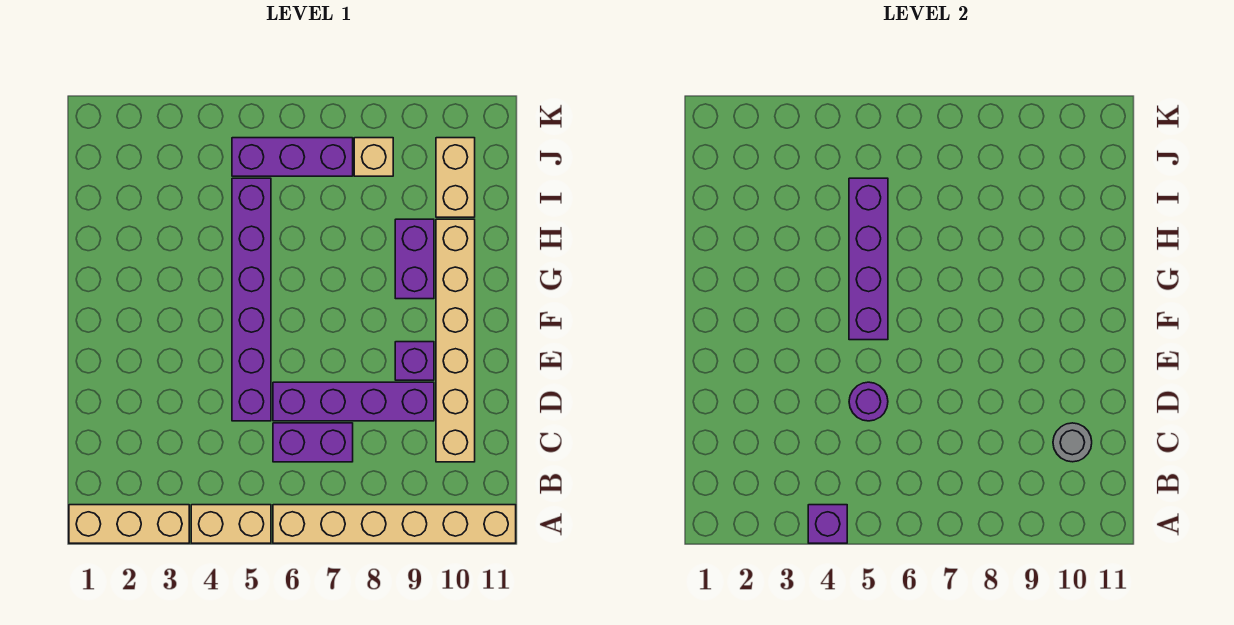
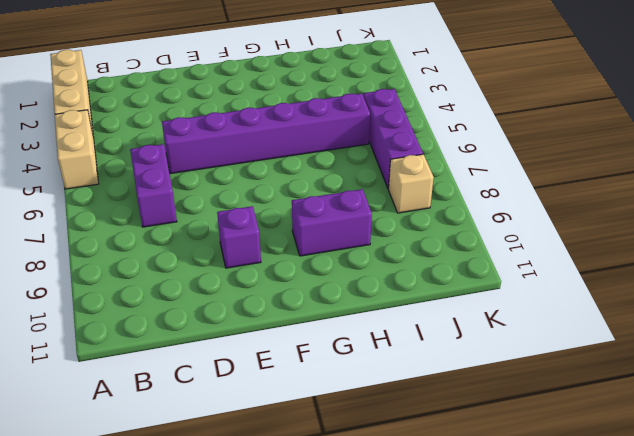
none -> tan 1x6 brick [273,505,516,543]
none -> tan 1x6 brick [436,219,475,462]
none -> purple 1x4 brick [273,382,434,421]

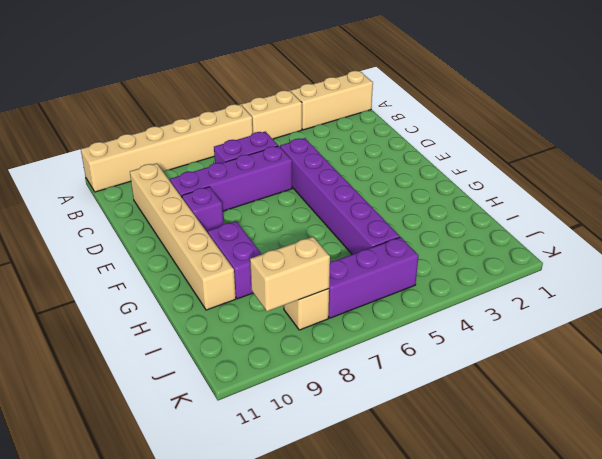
tan 1x2 brick [250,237,330,311] -> tan 1x2 brick turned to [436,138,475,217]
none -> purple 1x1 brick [808,505,847,543]
none -> grey 1x1 round brick [1053,423,1092,462]
none -> purple 1x1 round brick [849,382,888,421]

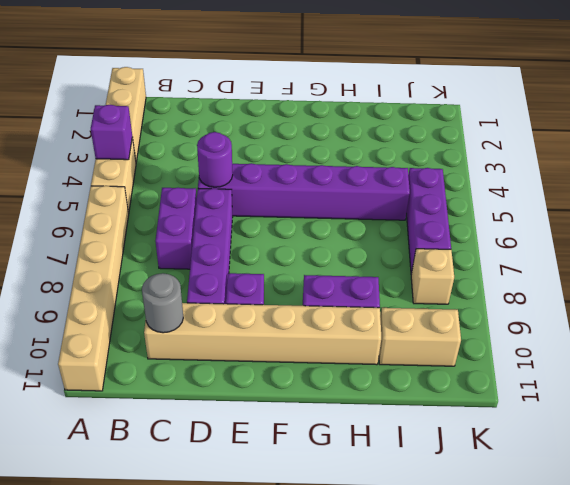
none -> purple 1x4 brick [849,178,888,340]

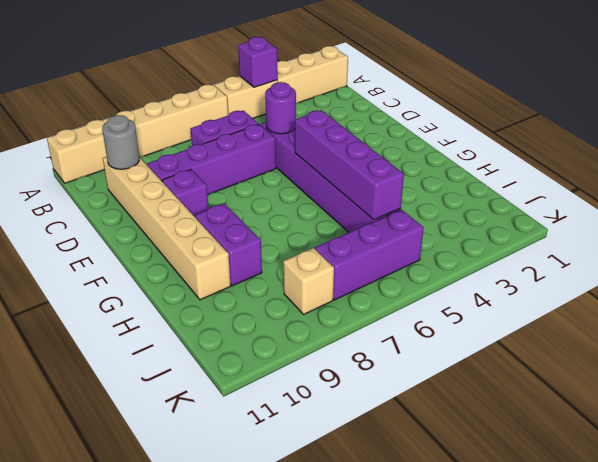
none -> tan 1x2 brick [436,138,475,217]

